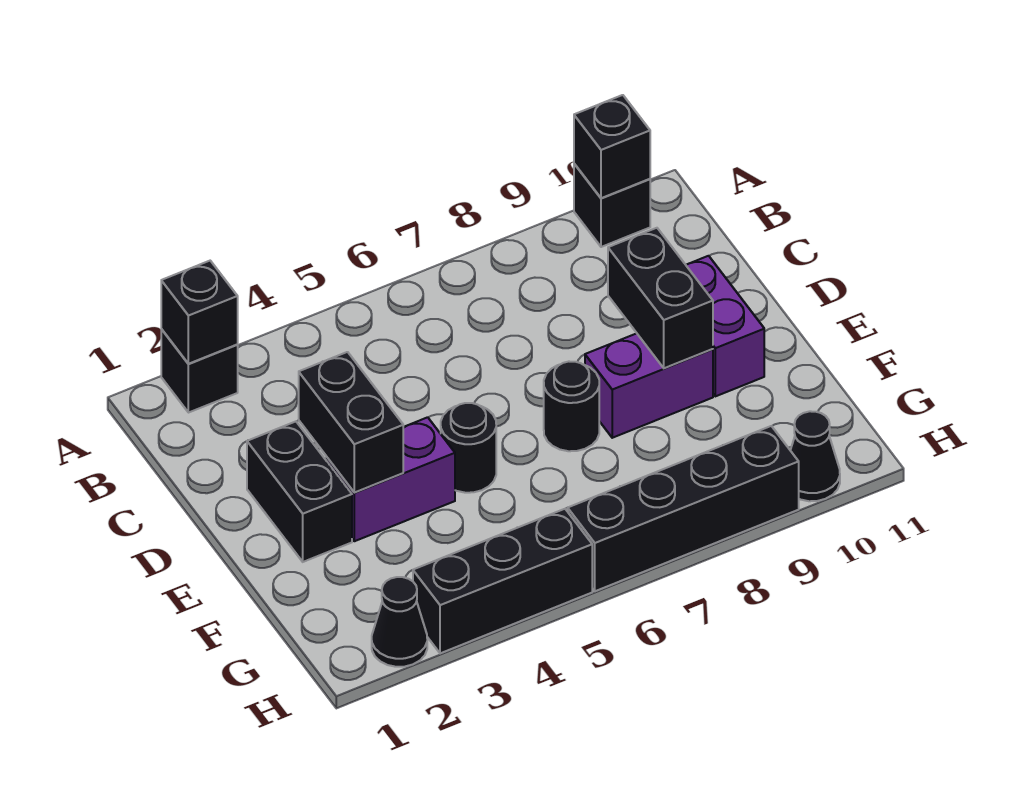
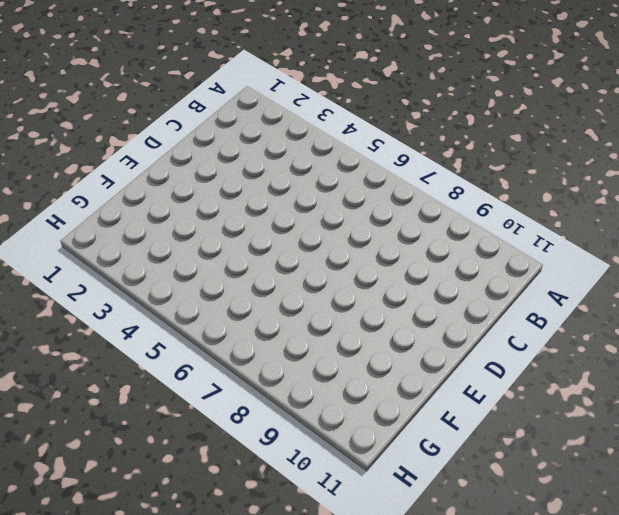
none -> black 1x1 brick [161,329,238,413]
none -> black 1x1 brick [574,164,650,247]
none -> black 1x2 brick [247,422,352,562]

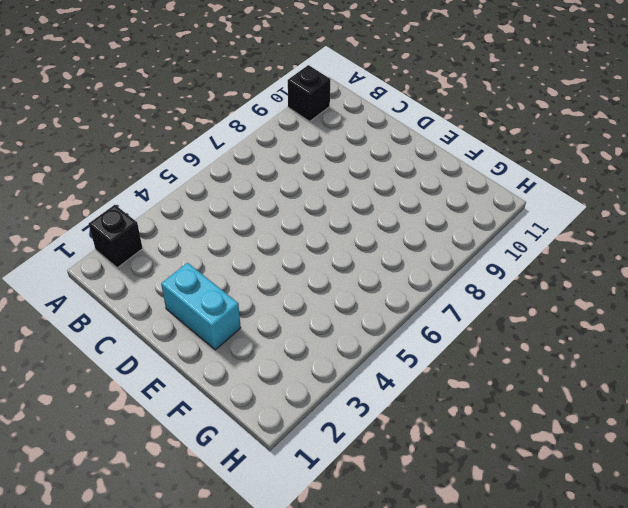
cyan 1x2 brick [161,263,241,350] -> black 1x2 brick [247,422,352,562]
none -> purple 1x2 brick [686,256,764,396]
none -> purple 1x2 brick [327,417,455,541]
none -> black 1x1 round brick [441,403,496,493]

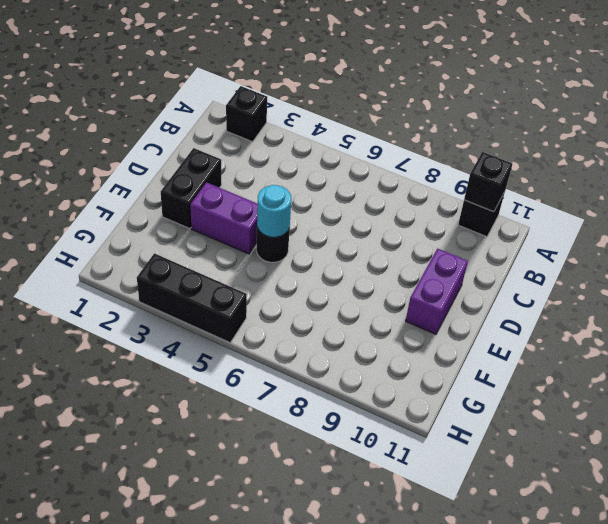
cyan 1x1 round brick [257,185,291,237] -> none
none -> black 1x1 round brick [544,362,599,451]
none -> purple 1x2 brick [585,333,713,438]
none -> black 1x1 cone [372,577,427,667]

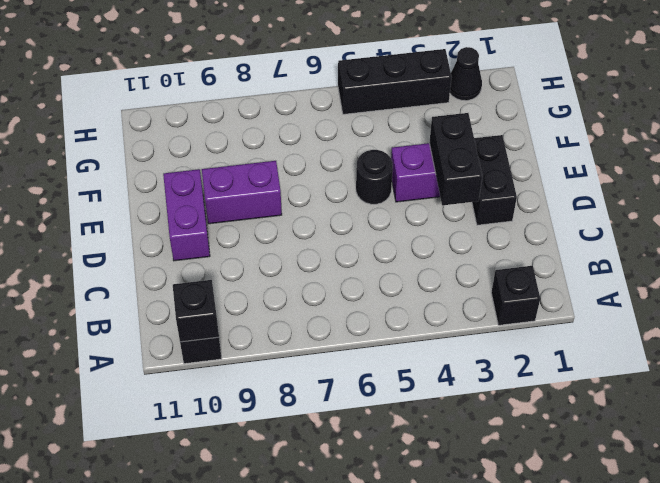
none -> black 1x1 round brick [544,362,599,451]
none -> black 1x4 brick [568,426,799,591]
none -> black 1x1 cone [790,411,840,501]

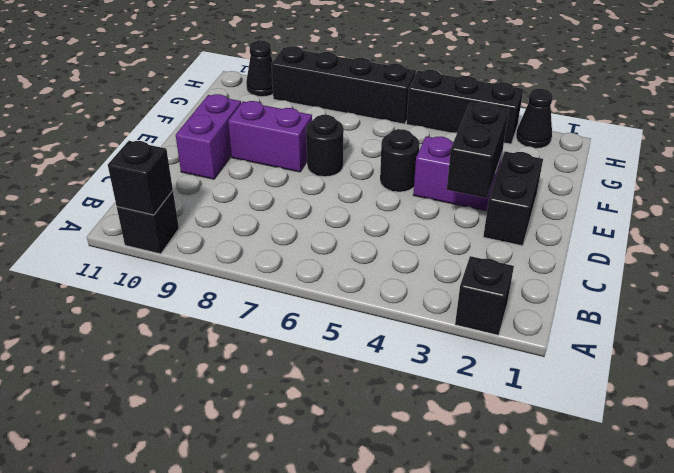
none -> black 1x1 brick [161,261,238,364]
none -> black 1x2 brick [608,228,713,368]

